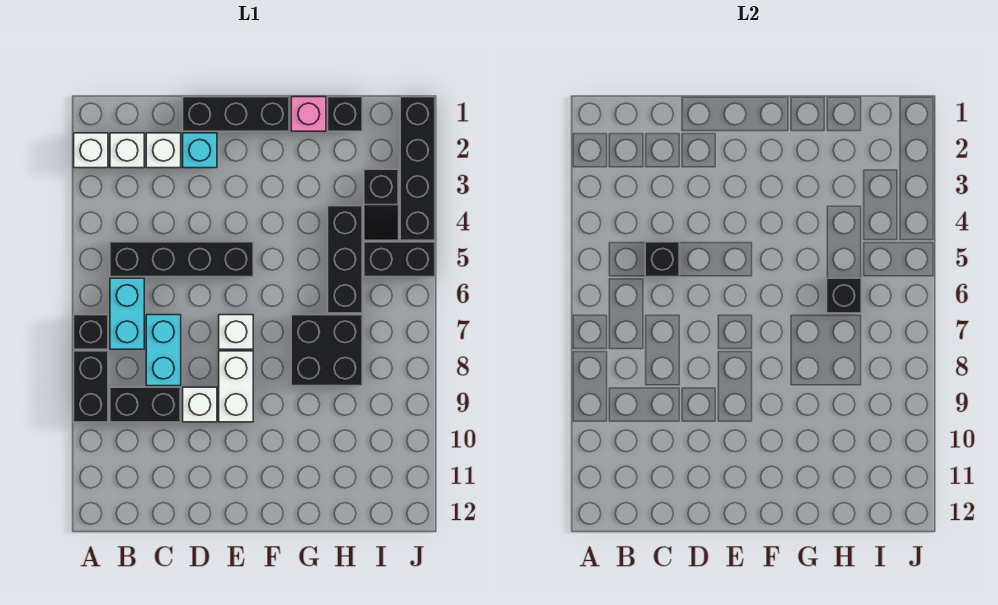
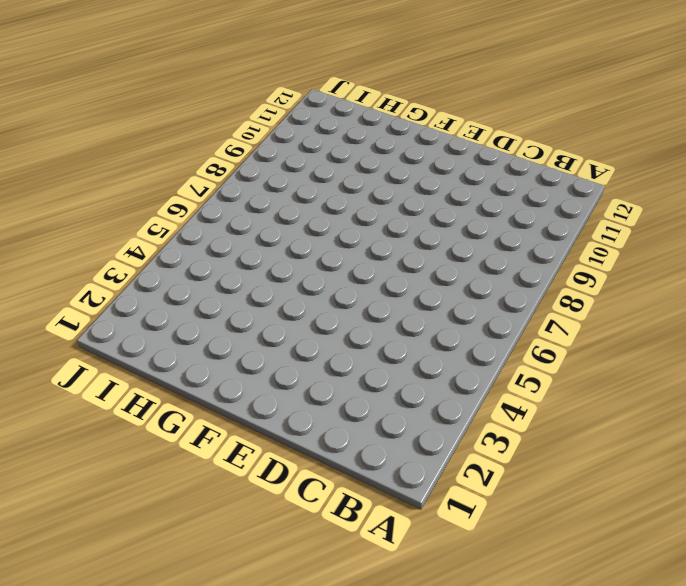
none -> white 1x1 brick [74,133,108,168]
none -> black 1x1 brick [74,315,108,349]
none -> black 1x2 brick [74,351,108,422]

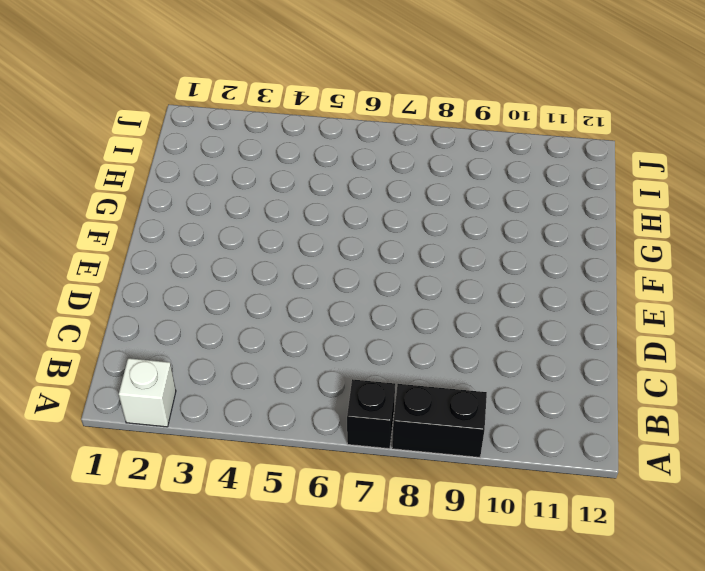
none -> white 1x1 brick [110,133,144,168]
none -> black 1x4 brick [110,242,253,277]
none -> cyan 1x2 brick [110,278,144,349]

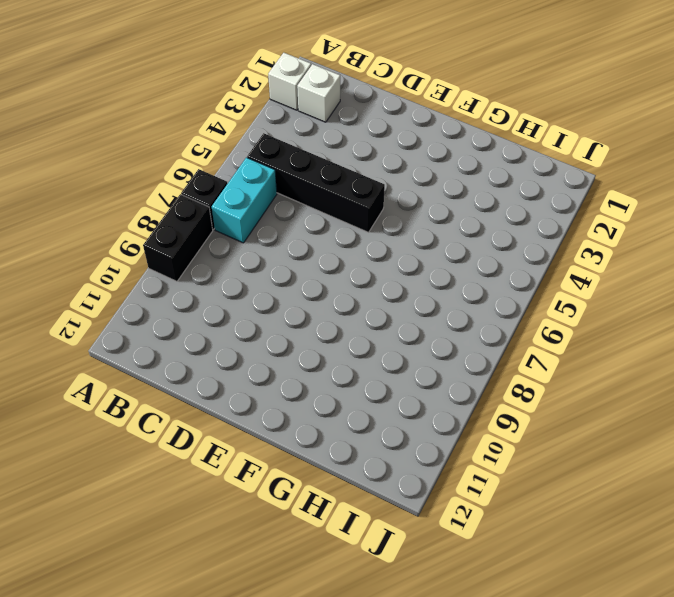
none -> black 1x2 brick [110,387,181,422]
none -> white 1x1 brick [146,133,181,168]
none -> cyan 1x2 brick [146,315,181,386]

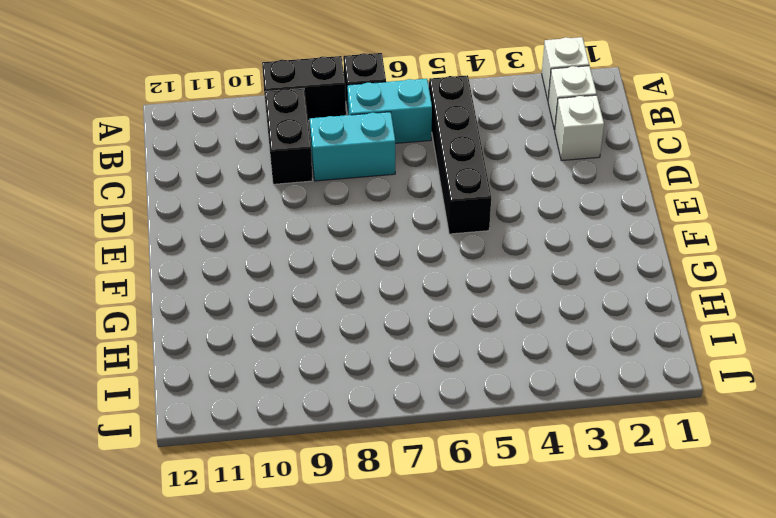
none -> black 1x3 brick [183,97,290,131]
none -> cyan 1x1 brick [183,133,217,168]
none -> white 1x1 brick [183,387,217,422]

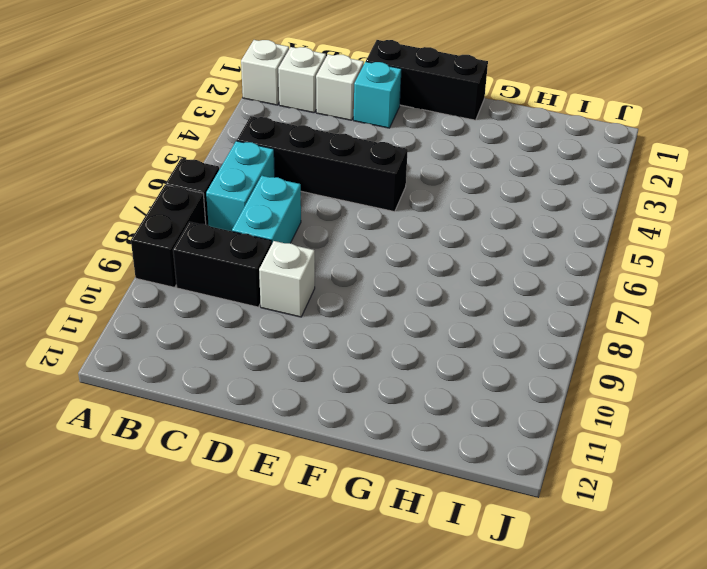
none -> white 1x1 brick [219,315,253,349]
none -> white 1x2 brick [219,351,253,422]
none -> pink 1x1 brick [291,97,326,131]

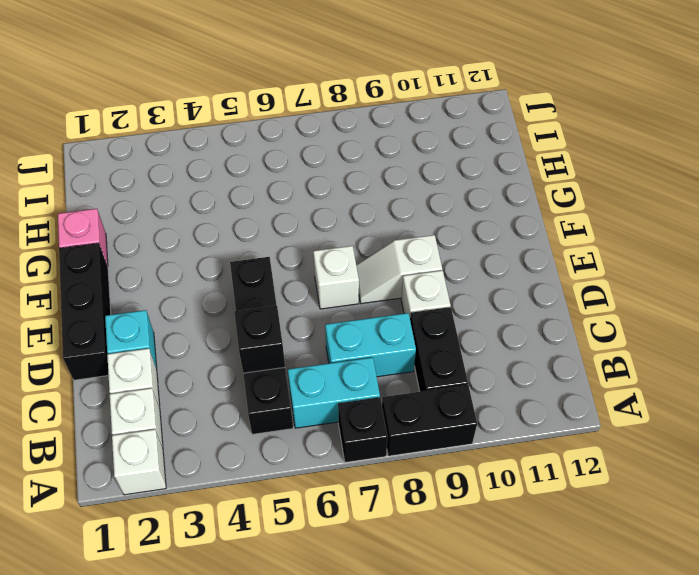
white 1x2 slope [356,235,442,304] -> white 1x2 brick [219,351,253,422]
none -> black 2x2 brick [291,315,362,386]
none -> black 1x1 brick [328,97,362,131]
none -> black 1x3 brick [328,206,362,313]

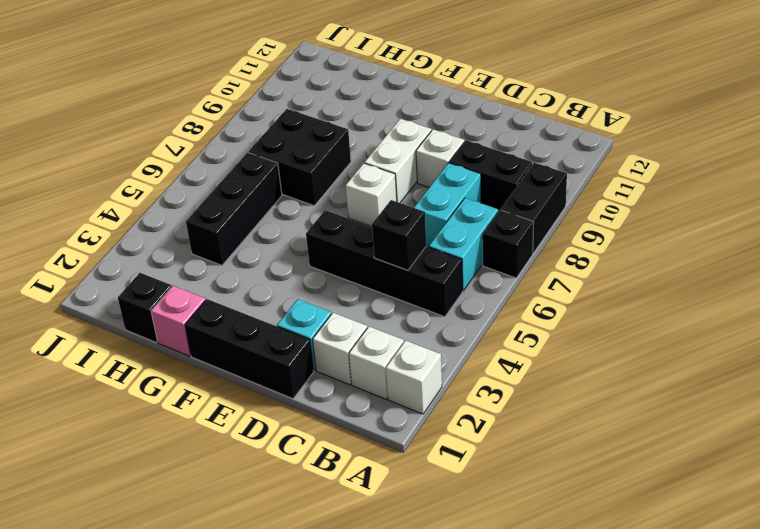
none -> black 1x2 slope [364,169,399,240]
none -> black 1x2 brick [364,242,435,277]
none -> black 1x4 brick [400,97,435,240]

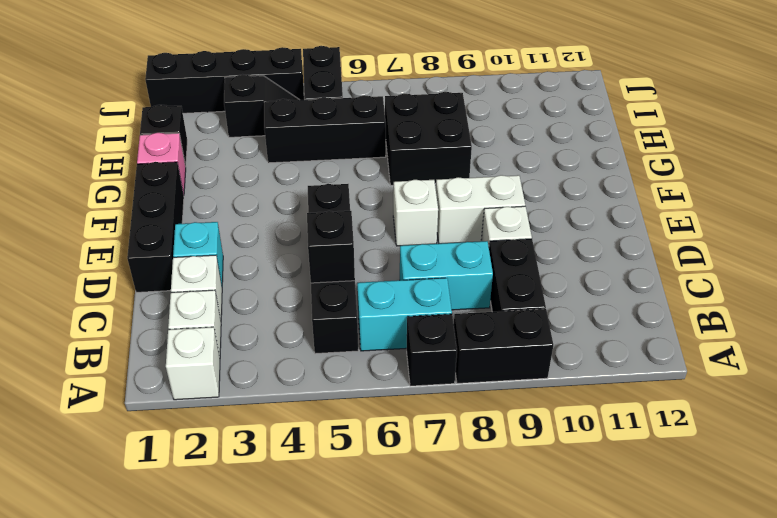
none -> black 1x1 brick [827,278,861,313]

